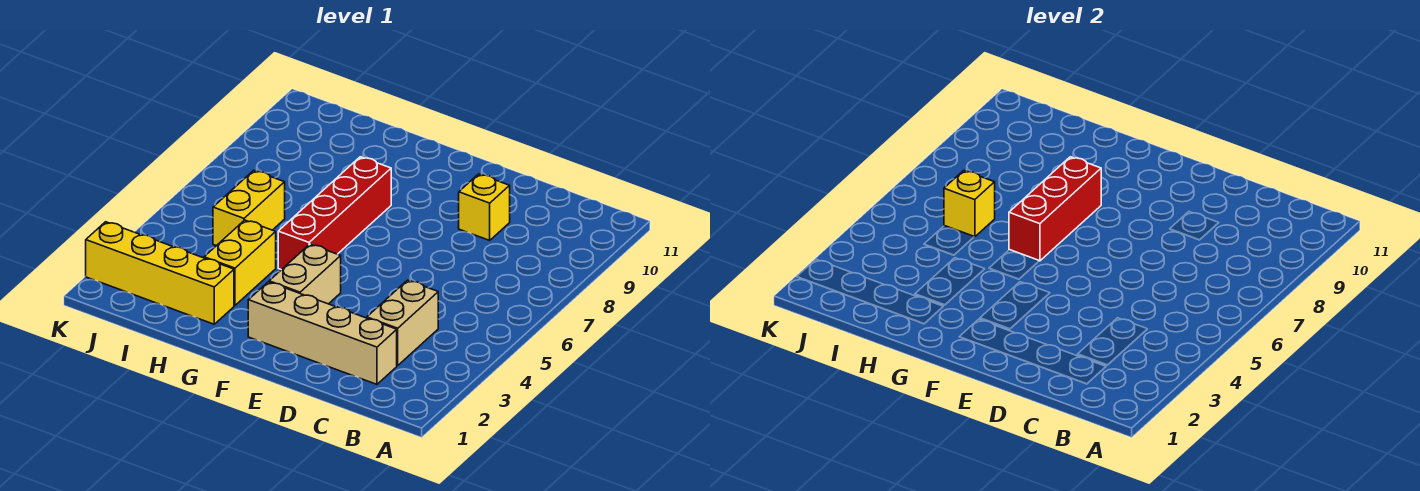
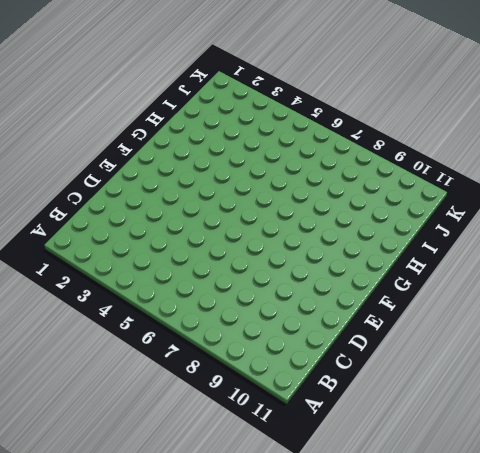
none -> tan 1x4 brick [248,282,397,384]
none -> tan 1x2 brick [367,280,438,366]

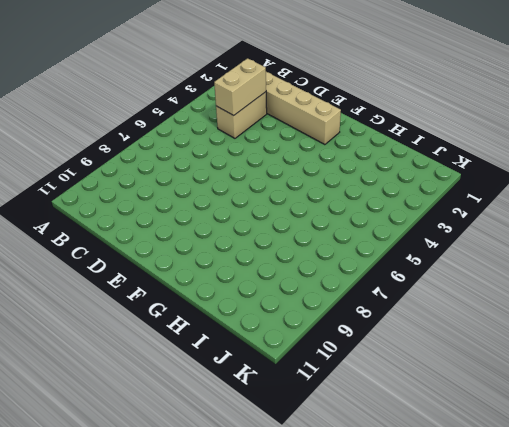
tan 1x2 brick [214,58,266,115] -> tan 1x2 brick moved to [269,244,341,304]
none -> yellow 1x1 brick [459,174,510,240]
none -> red 1x4 brick [278,157,391,270]

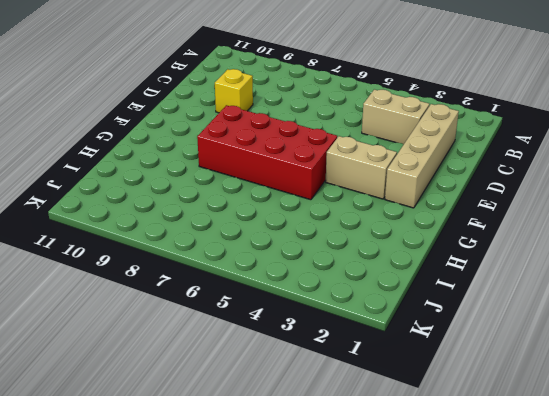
red 2x4 brick [197,105,337,200] -> red 1x4 brick [278,157,391,270]
none -> yellow 1x4 brick [86,222,234,324]
none -> yellow 1x2 brick [204,220,276,305]

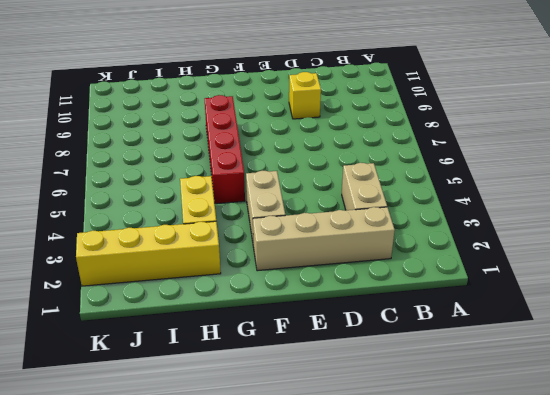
none -> yellow 1x2 brick [213,170,285,246]
none -> red 1x3 brick [1009,157,1101,261]

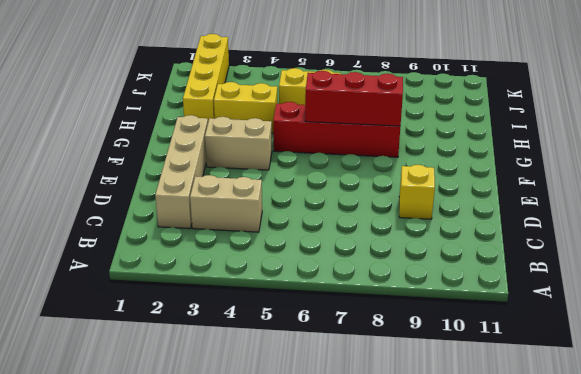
none -> yellow 1x1 brick [944,170,995,237]

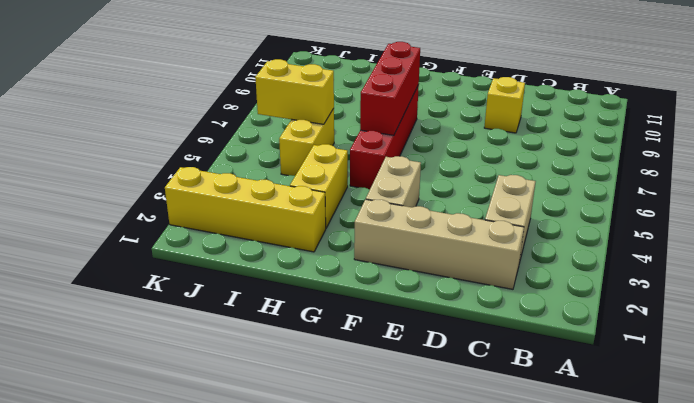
yellow 1x2 brick [255,59,334,124] -> yellow 1x1 brick [944,170,995,237]

